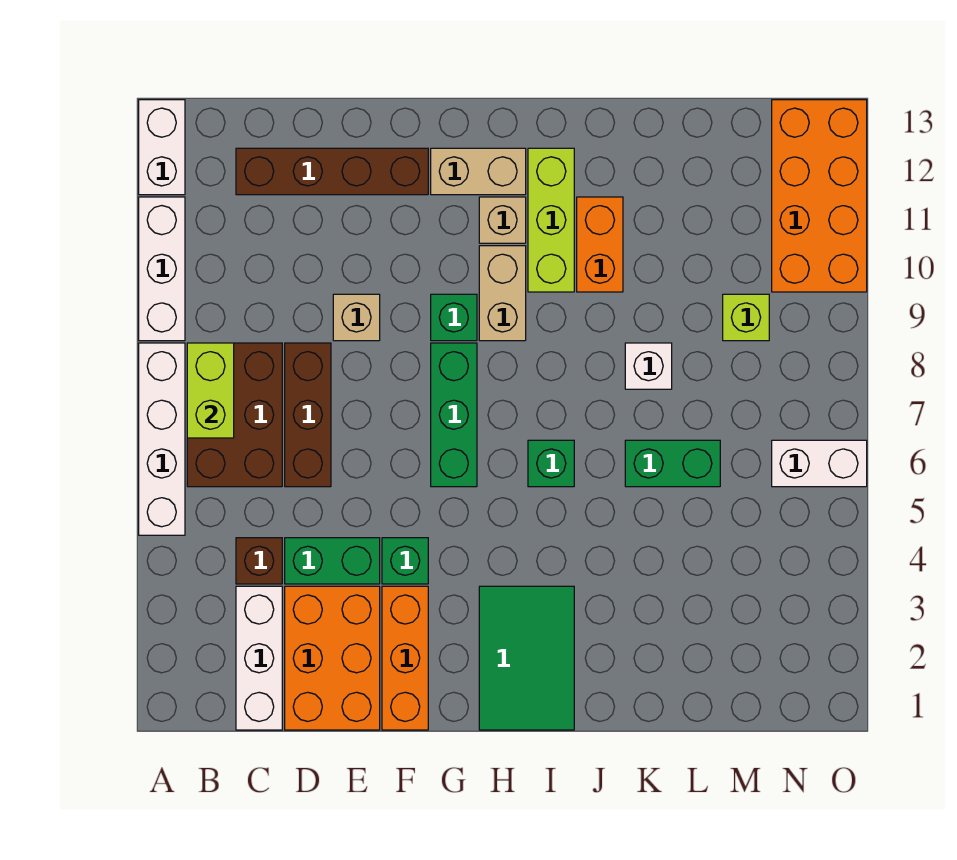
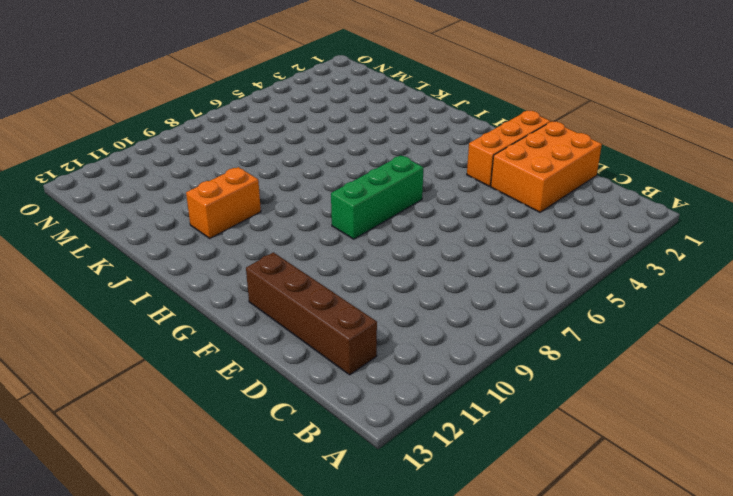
none -> white 1x4 brick [139,343,185,535]
none -> white 1x3 brick [139,197,185,341]
none -> white 1x2 brick [139,100,185,195]

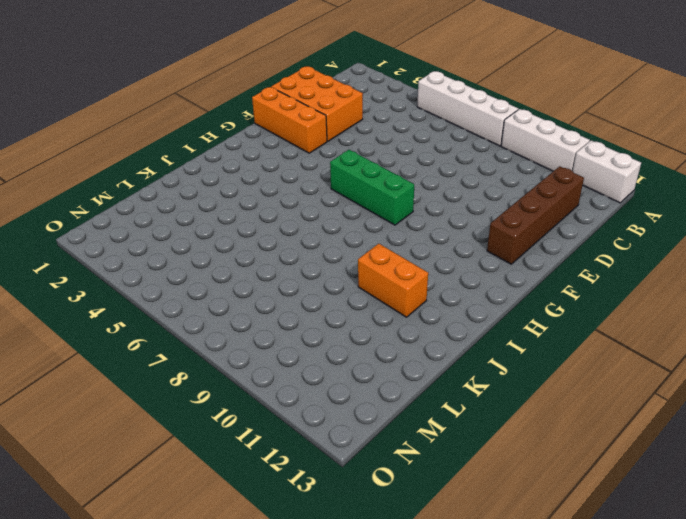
none -> brown 2x3 brick [187,343,282,487]
none -> white 1x3 brick [236,586,282,730]
none -> brown 1x1 brick [236,538,282,584]

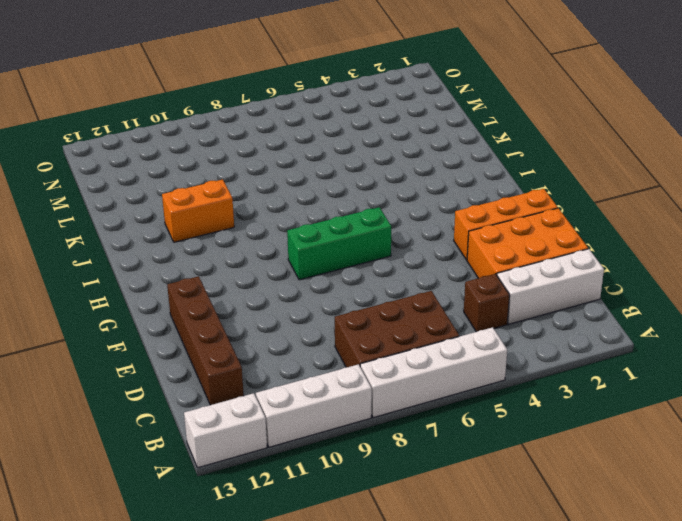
none -> green 1x2 brick [285,538,380,584]
none -> brown 1x3 brick [285,343,331,487]
none -> tan 1x1 brick [333,294,380,341]

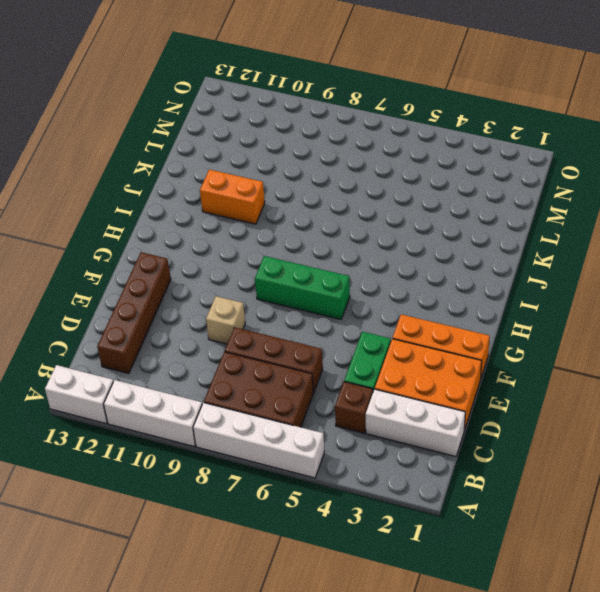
none -> green 1x1 brick [382,538,428,584]
none -> green 1x1 brick [431,294,477,341]
none -> tan 1x2 brick [431,148,526,195]

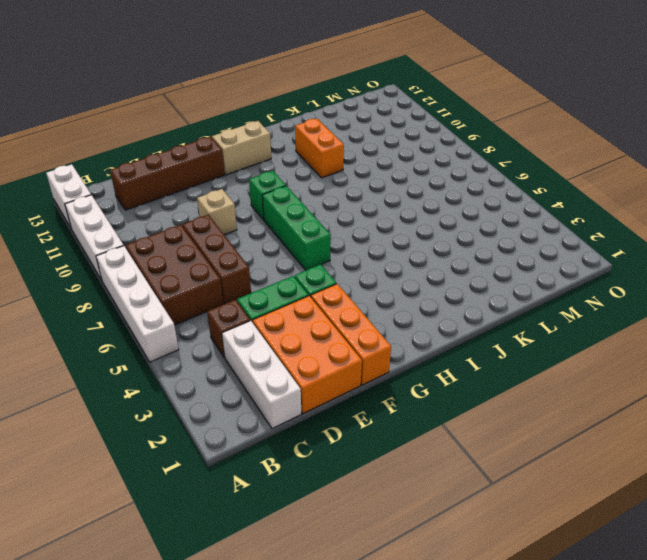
none -> green 2x3 tile [479,586,574,730]
none -> tan 1x2 brick [479,246,526,341]
none -> tan 1x1 brick [479,197,526,243]

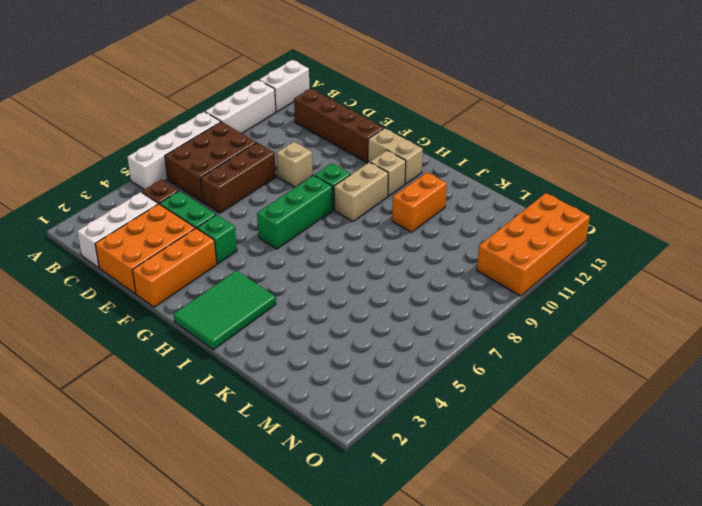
none -> green 1x1 brick [528,440,574,487]
none -> lime 1x3 brick [528,148,574,292]
none -> green 1x2 brick [625,440,720,487]

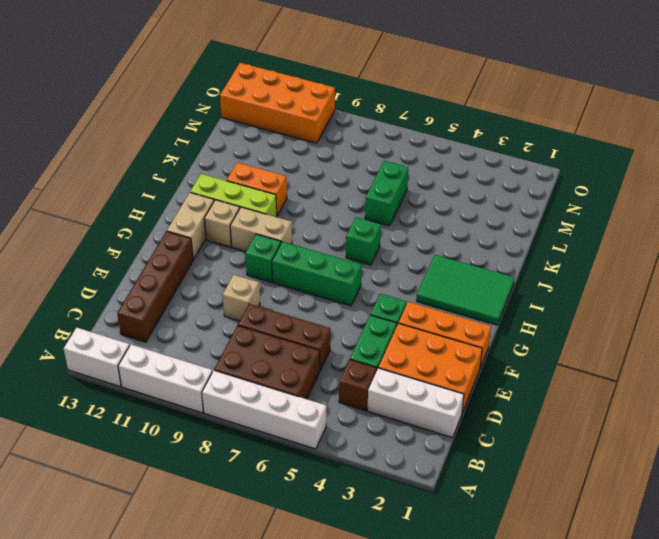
none -> white 1x1 brick [625,343,672,389]
none -> lime 1x1 brick [723,294,769,341]
none -> white 1x2 brick [772,440,867,487]

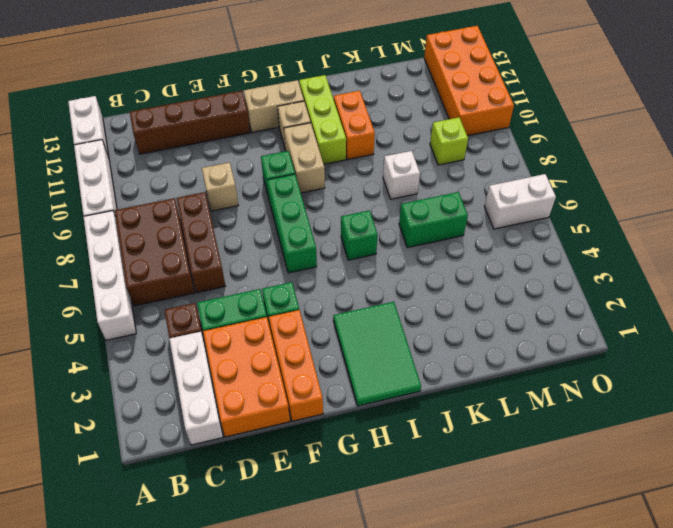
none -> lime 1x2 brick [187,343,234,438]

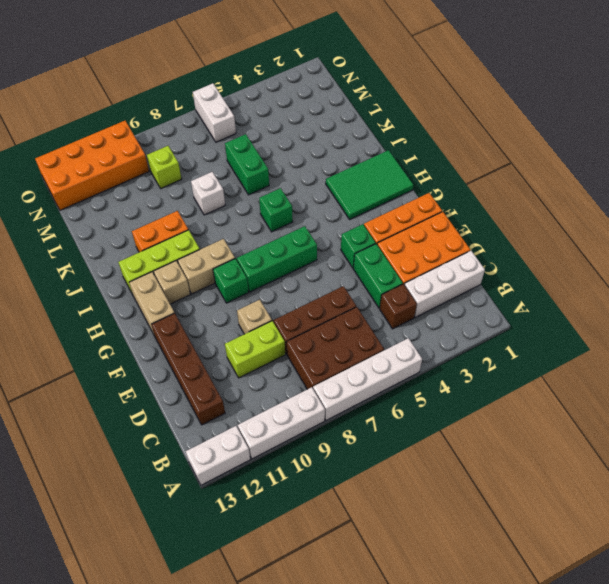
lime 1x2 brick [225,321,285,378] -> lime 1x2 brick moved to [187,343,234,438]

